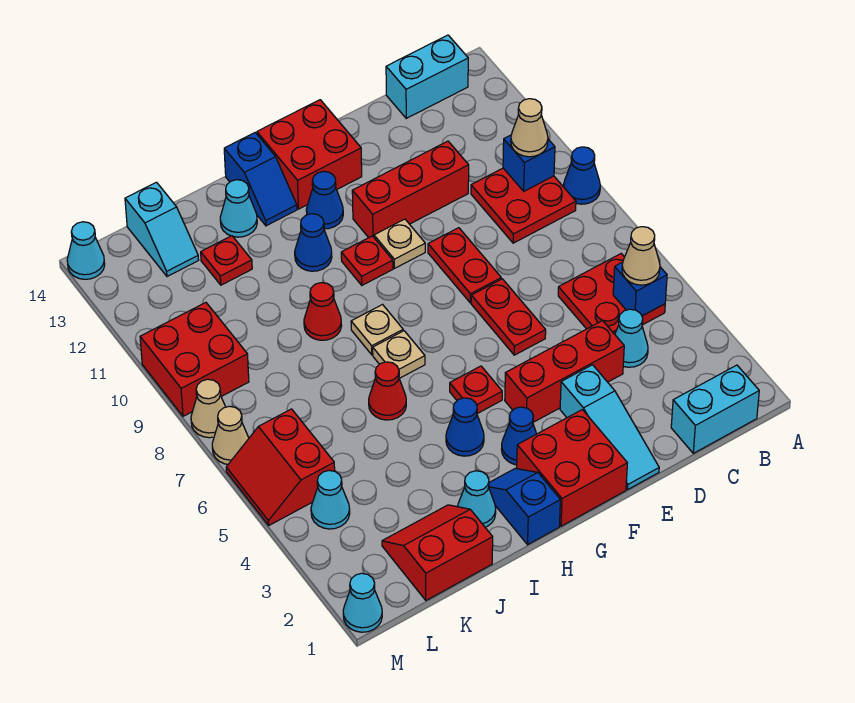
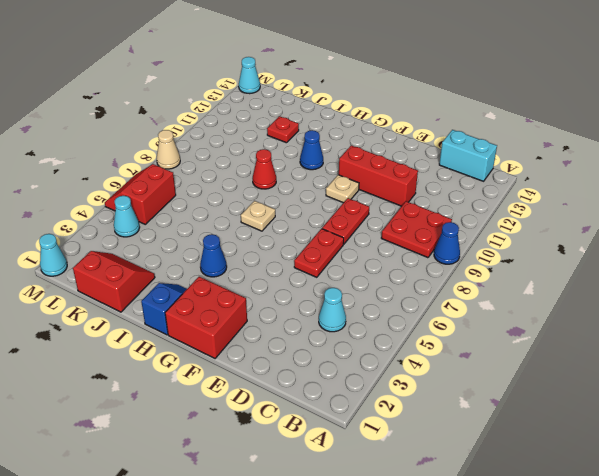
none -> cyan 1x2 brick [671,365,759,453]
none -> red 2x2 plate [558,254,665,334]
none -> red 1x3 brick [505,321,624,422]
none -> cyan 1x3 slope [560,365,659,489]

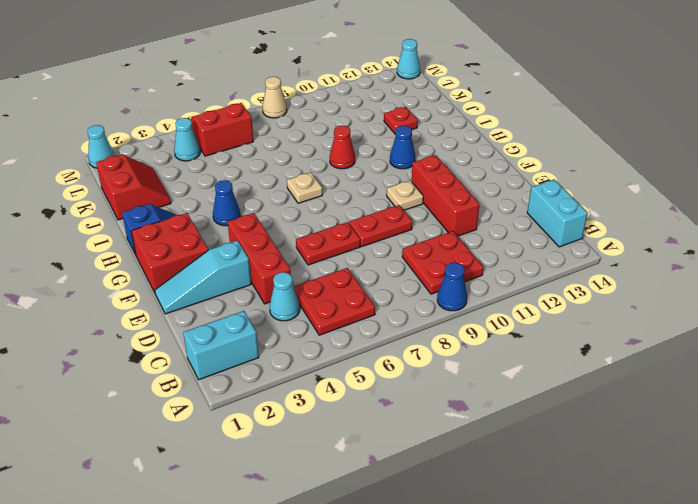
cyan 1x2 brick [183,311,259,380] -> cyan 1x2 brick turned to [671,365,759,453]
none -> red 2x2 brick [257,100,362,209]
none -> blue 1x1 cone [502,407,536,465]
none -> red 1x1 plate [450,366,502,414]
none -> red 1x1 plate [341,236,393,285]

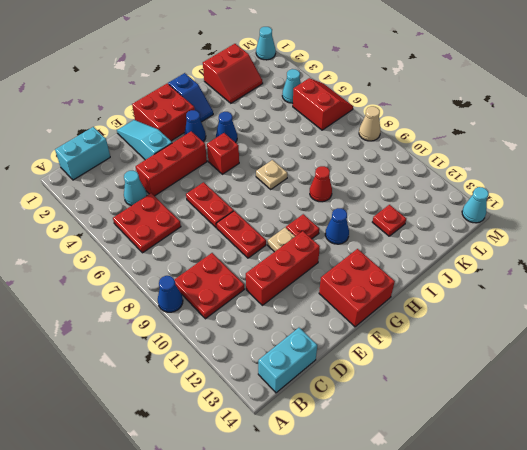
red 1x1 brick [207,133,239,174] -> red 1x1 plate [450,366,502,414]
none -> blue 1x1 cone [306,171,343,229]
none -> tan 1x1 plate [351,305,403,355]
none -> blue 1x2 slope [224,133,297,226]
none -> cyan 1x1 cone [458,471,496,527]

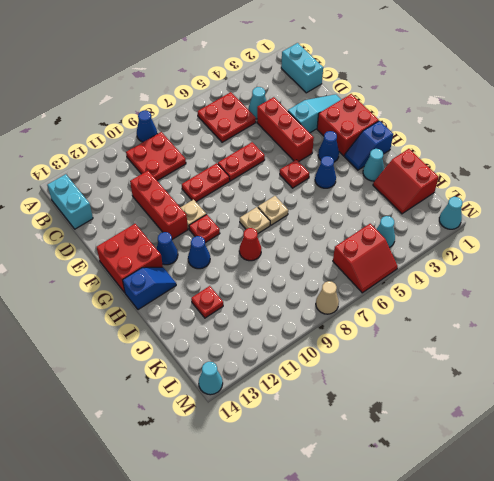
none -> red 1x1 cone [369,362,406,420]
none -> cyan 1x1 cone [220,180,257,237]
none -> cyan 1x2 slope [125,182,198,277]
none -> red 2x2 brick [140,303,249,416]

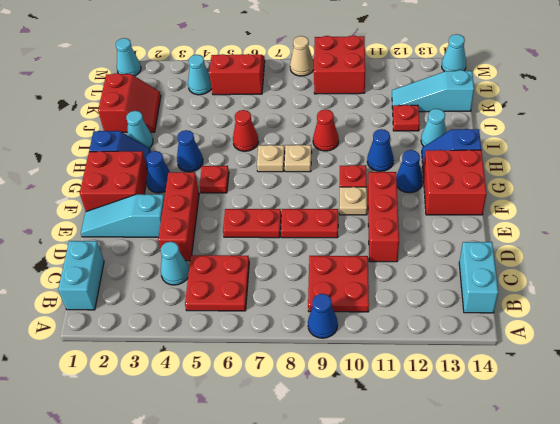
cyan 1x3 slope [392,70,474,112] -> cyan 1x2 slope [125,182,198,277]
none -> tan 1x1 cone [212,406,249,464]
none -> blue 1x1 brick [613,262,667,316]
none -> blue 1x1 brick [503,135,555,191]
none -> tan 1x1 cone [622,227,660,285]

